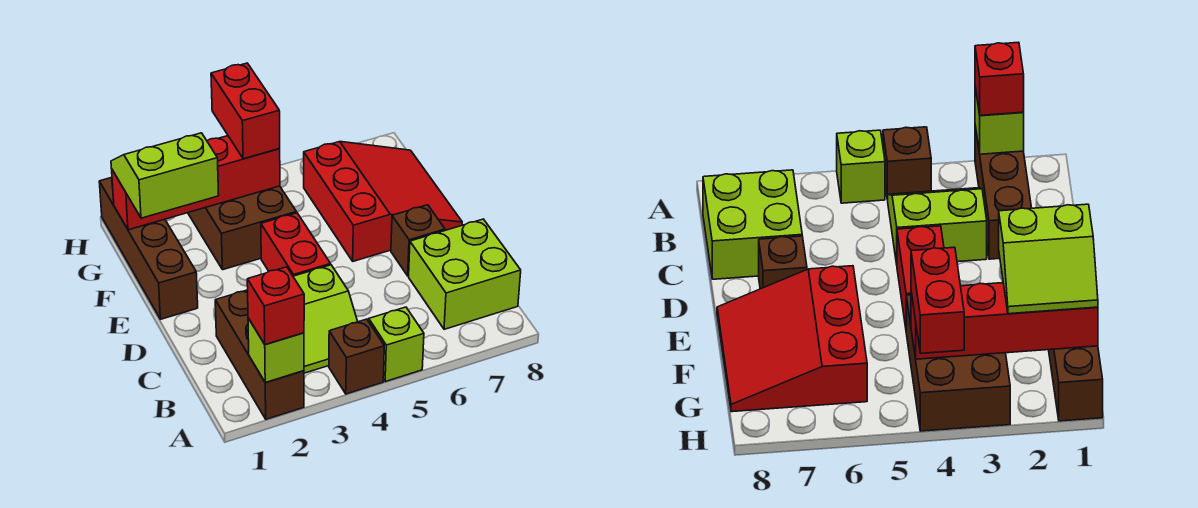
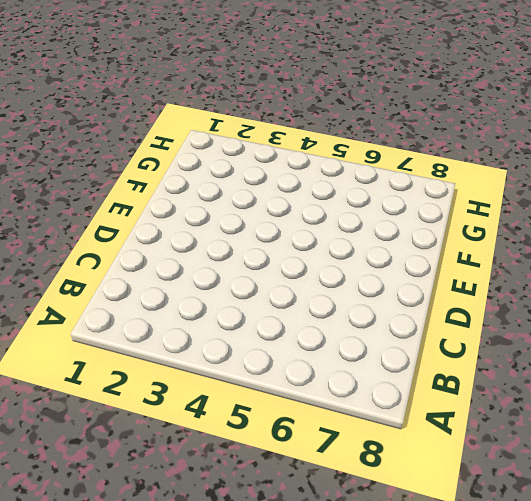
none -> brown 1x3 brick [215,290,304,419]
none -> brown 1x1 brick [329,319,384,394]
none -> lime 1x1 brick [369,307,424,382]

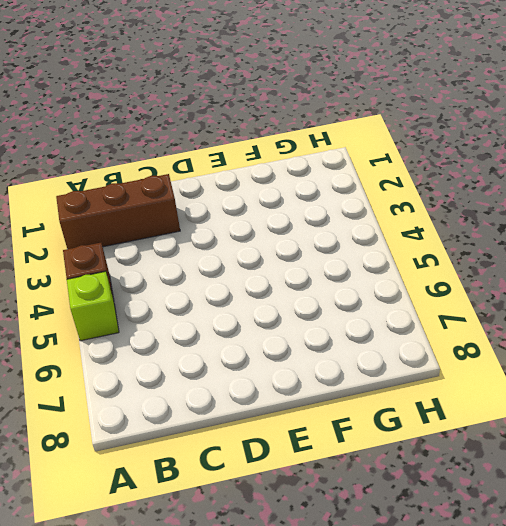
none -> lime 2x2 slope [293,265,358,373]
none -> lime 2x2 brick [409,219,521,329]
none -> red 1x2 brick [261,213,331,276]

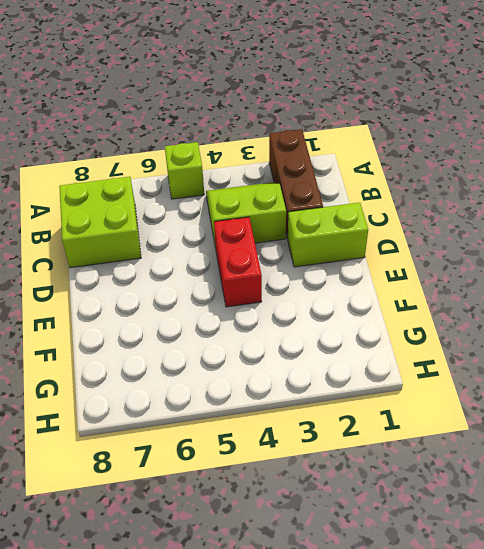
lime 1x2 brick [287,203,368,267] -> none
none -> brown 1x1 brick [329,319,384,394]
none -> brown 1x1 brick [391,205,445,276]
none -> brown 1x4 brick [99,177,198,319]

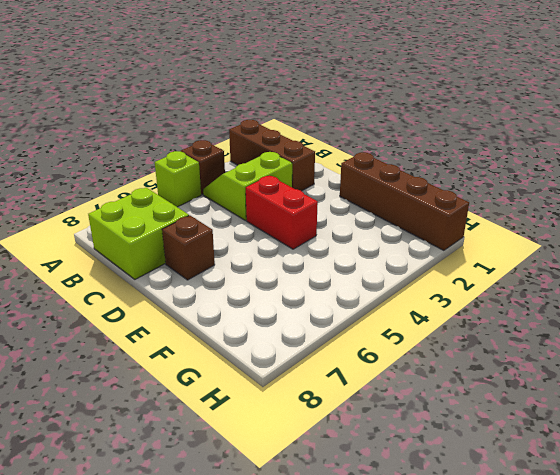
none -> red 3x3 slope [304,142,462,261]
none -> brown 2x3 brick [188,186,296,270]
none -> lime 1x1 brick [248,318,304,382]

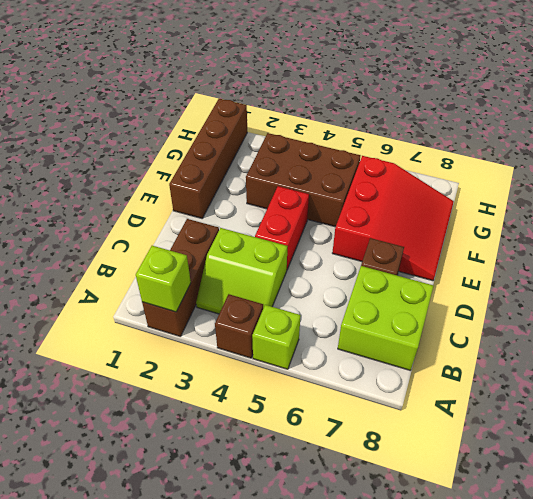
brown 2x3 brick [246,133,361,227] -> brown 2x3 brick turned to [188,186,296,270]
none -> red 1x4 brick [112,136,280,230]
none -> red 1x1 brick [247,267,304,344]
none -> lime 2x2 slope [111,133,219,218]

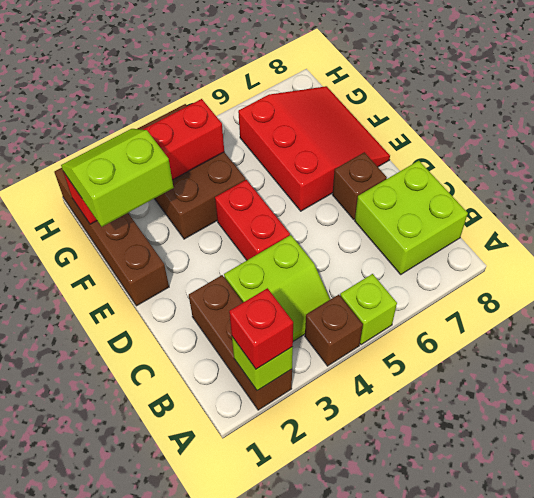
none -> red 1x2 brick [211,63,280,159]

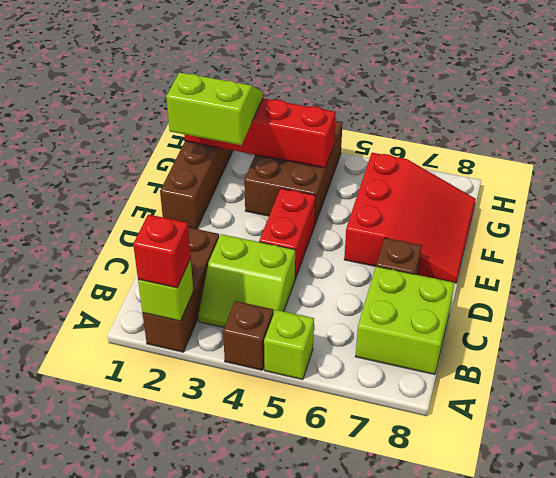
none -> red 1x2 brick [211,63,280,159]

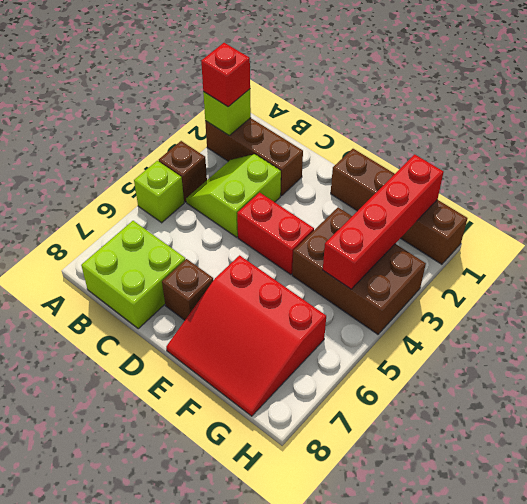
none -> lime 2x2 slope [111,133,219,218]
none -> red 1x2 brick [211,63,280,159]

